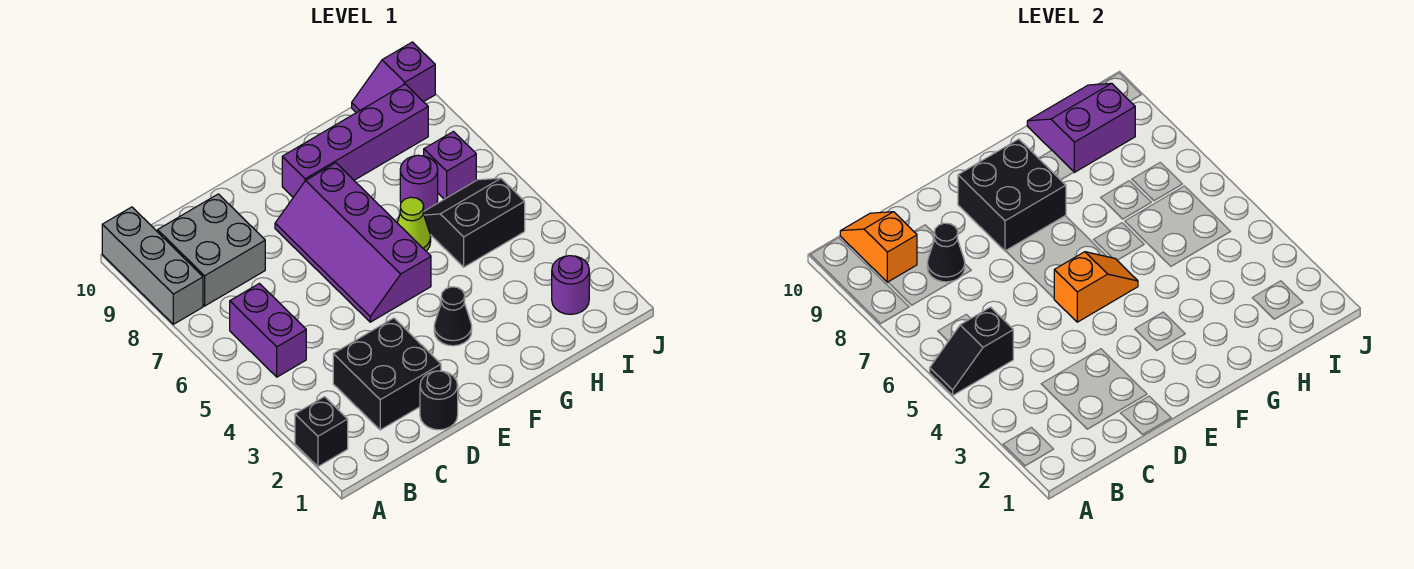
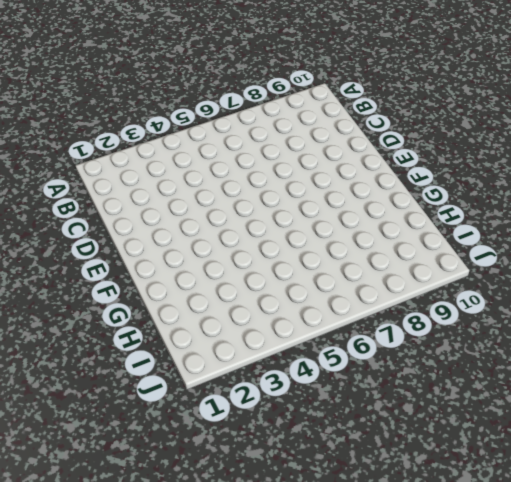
none -> black 1x1 brick [295,397,348,466]
none -> grey 1x3 brick [102,207,203,324]
none -> purple 1x2 brick [230,283,306,377]

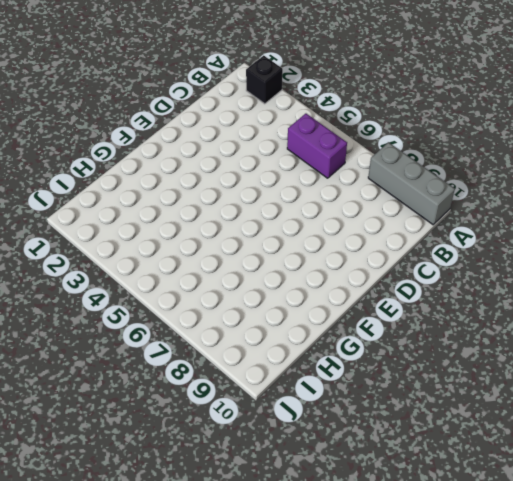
none -> grey 2x2 brick [158,194,265,306]
none -> black 2x2 brick [333,318,441,430]
none -> black 1x1 round brick [420,371,458,430]

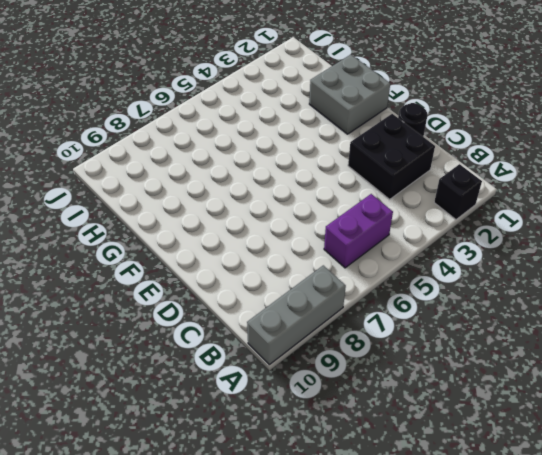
grey 2x2 brick [309,55,390,134] -> grey 2x2 brick moved to [158,194,265,306]
none -> purple 2x4 slope [275,163,431,322]
none -> black 1x1 cone [434,287,472,346]
none -> purple 1x4 brick [282,84,428,197]

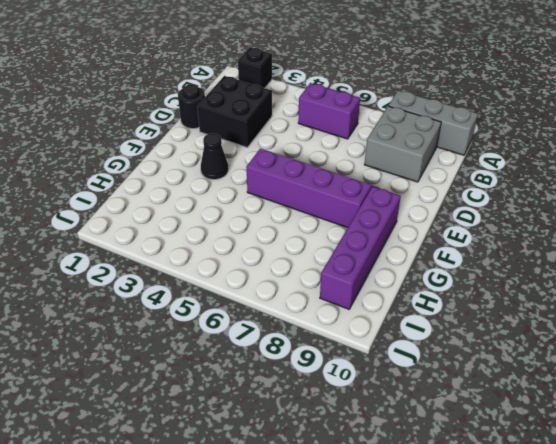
none -> lime 1x1 cone [397,197,431,251]
none -> black 2x2 slope [423,178,525,267]
none -> purple 1x1 round brick [400,155,438,211]

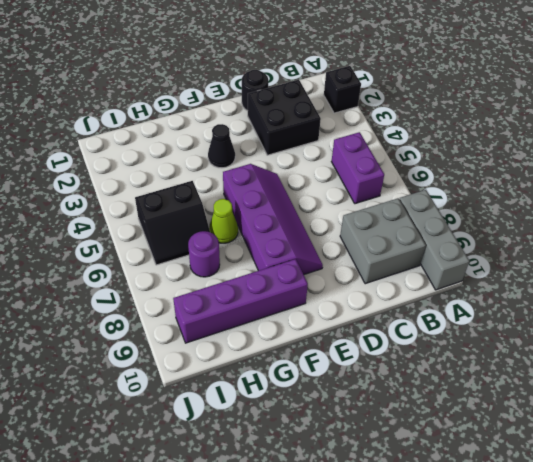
none -> purple 1x1 round brick [552,256,589,314]
none -> purple 1x1 brick [424,132,476,199]
none -> purple 1x2 slope [352,42,435,113]

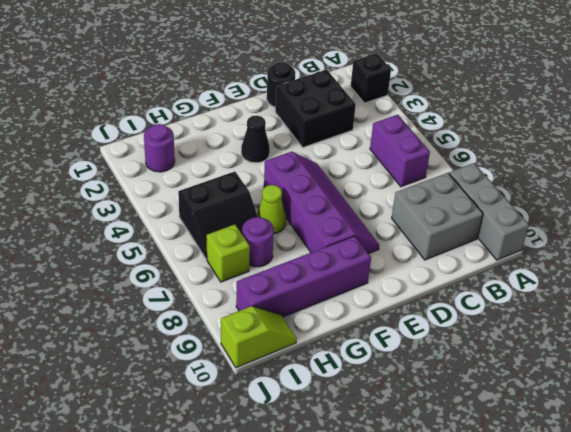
lime 1x1 brick [207,224,250,282] -> purple 1x1 brick [424,132,476,199]
lime 1x2 slope [221,306,297,368] -> purple 1x2 slope [352,42,435,113]
none -> black 1x2 slope [930,307,1013,395]
none -> orange 1x2 slope [840,212,917,282]
none -> black 1x1 cone [927,223,965,282]

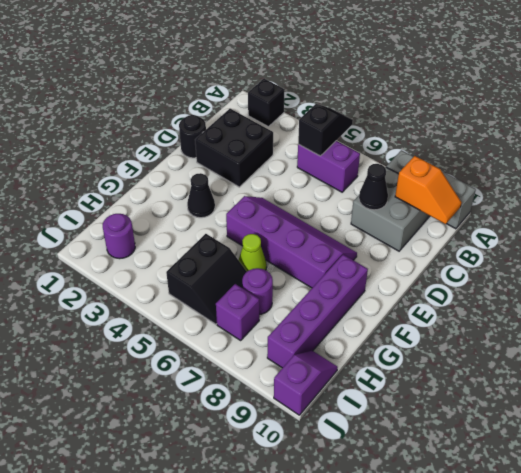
none -> orange 1x2 slope [1054,252,1138,322]
none -> black 2x2 brick [958,139,1066,251]
none -> purple 2x2 slope [1027,83,1135,172]

